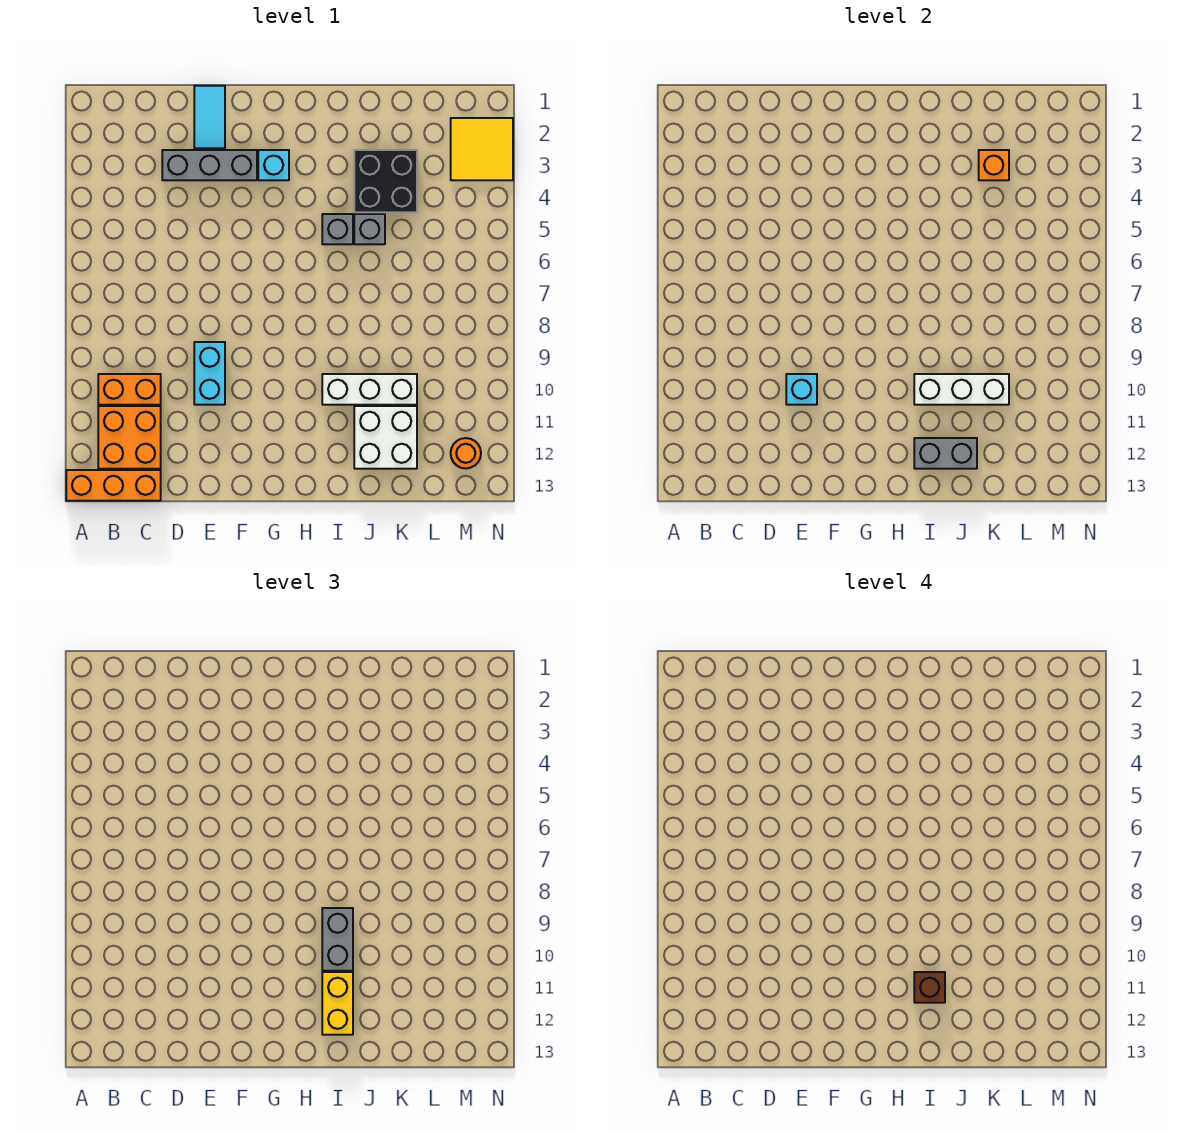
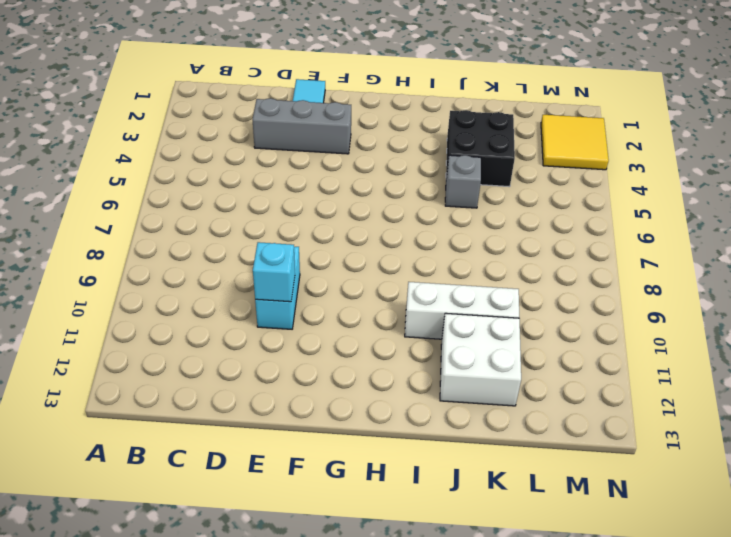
none -> orange 1x3 brick [66,470,161,501]
none -> orange 1x2 brick [98,374,161,405]
none -> orange 2x2 brick [98,406,161,469]

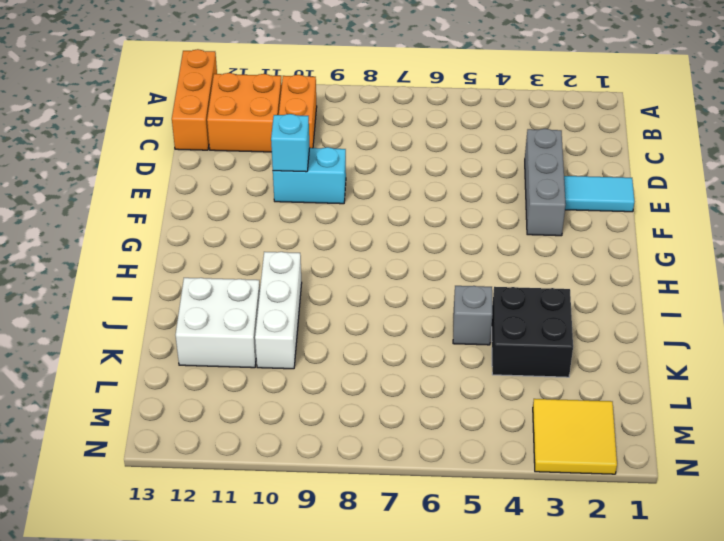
none -> cyan 1x1 brick [258,150,289,180]
none -> grey 1x1 brick [322,214,353,244]
none -> orange 1x1 round brick [451,438,481,469]

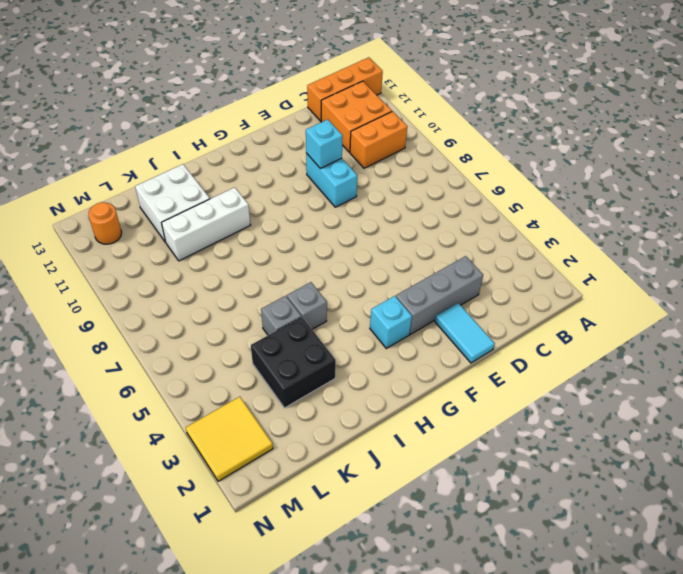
none -> white 1x3 brick [914,374,1009,405]
none -> grey 1x2 brick [914,438,977,469]
none -> orange 1x1 brick [979,150,1009,180]

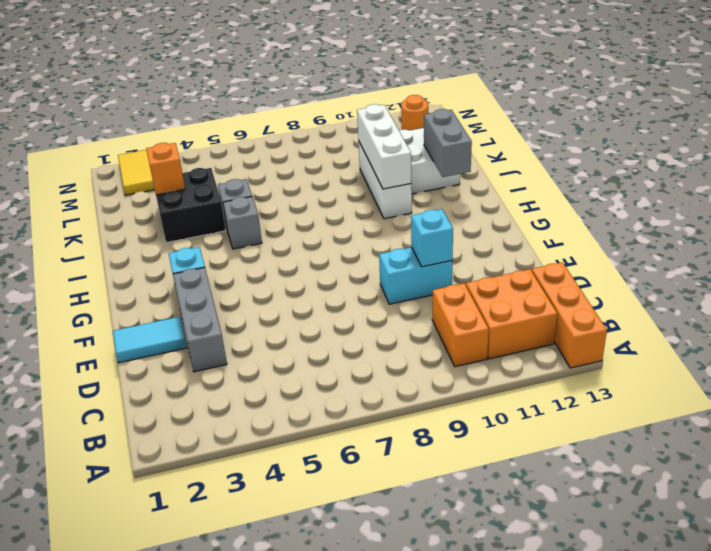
none -> grey 1x2 brick [322,908,353,971]
none -> yellow 1x2 brick [322,972,353,1035]
none -> brown 1x1 brick [914,972,945,1003]

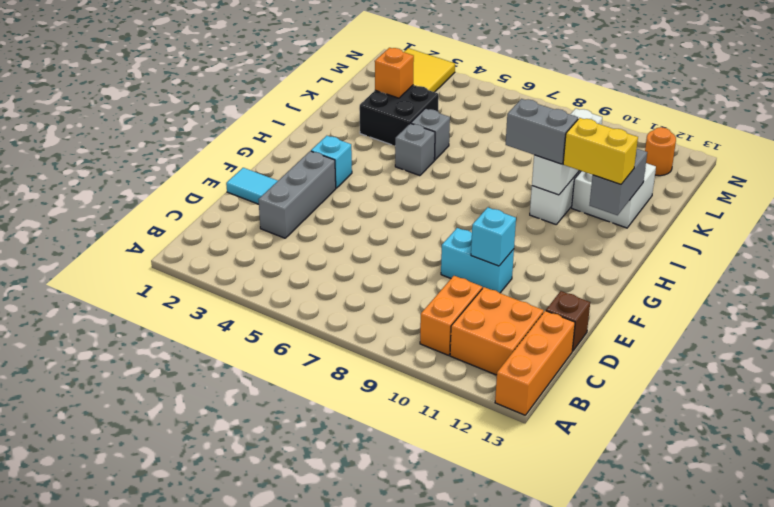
brown 1x1 brick [546,291,590,351] -> brown 1x1 brick moved to [914,972,945,1003]

